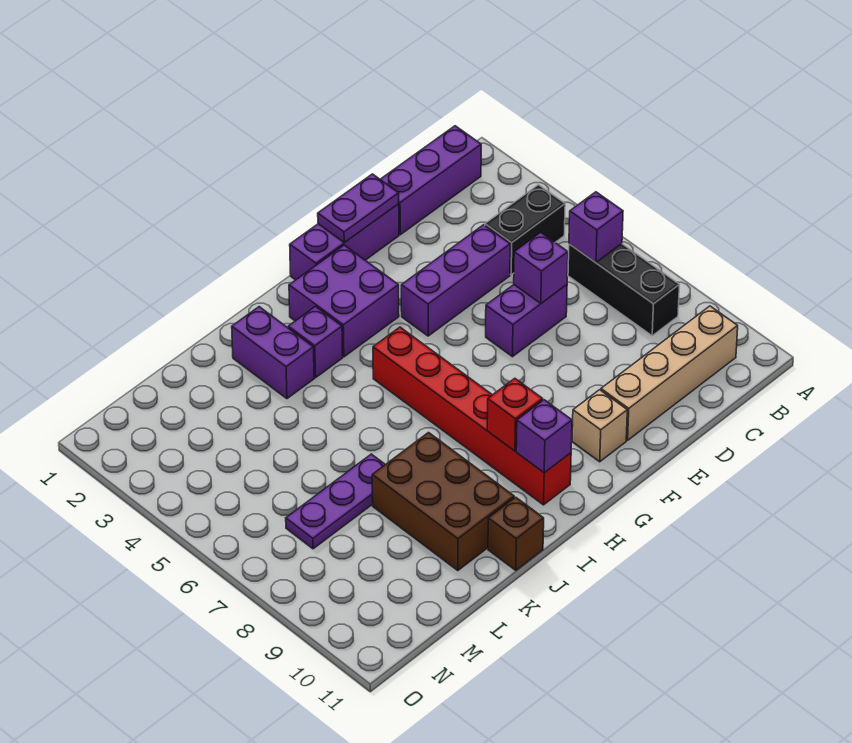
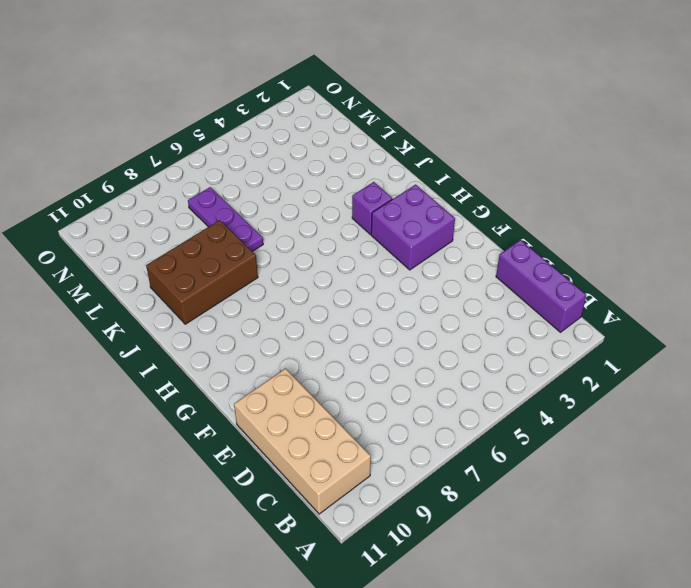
tan 2x4 brick [234,369,371,514] -> tan 1x4 brick [601,306,738,440]
none -> black 1x2 brick [485,185,565,275]
none -> black 1x3 brick [568,244,679,336]
none -> purple 1x3 brick [401,225,510,336]

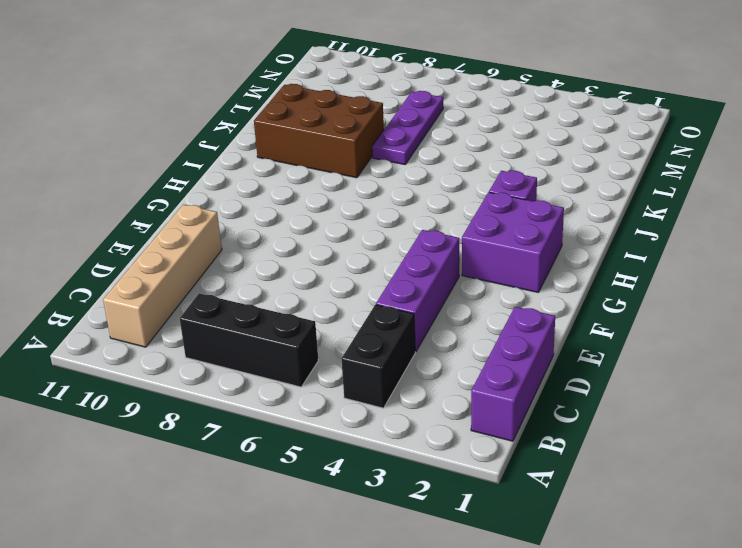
none -> purple 1x2 brick [486,285,567,357]
none -> purple 1x3 brick [290,204,399,280]
none -> tan 1x1 brick [572,390,627,462]

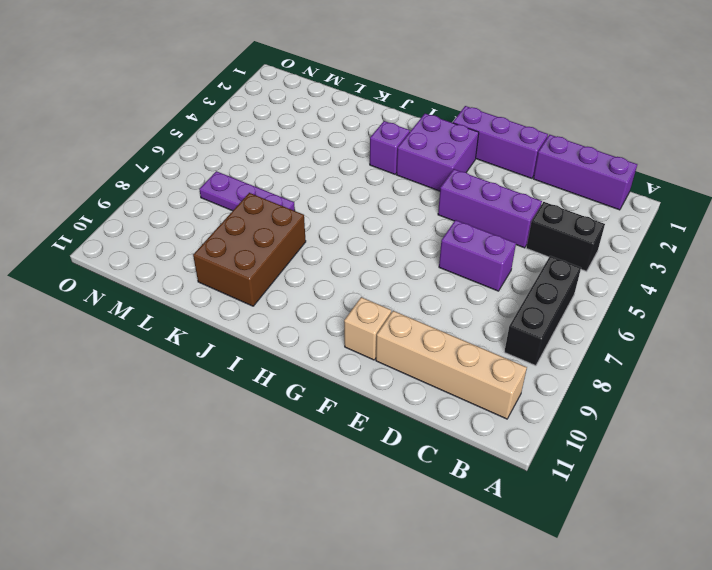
none -> red 1x6 brick [373,327,571,505]
none -> purple 1x2 brick [232,307,314,399]
none -> brown 1x1 brick [488,497,544,570]

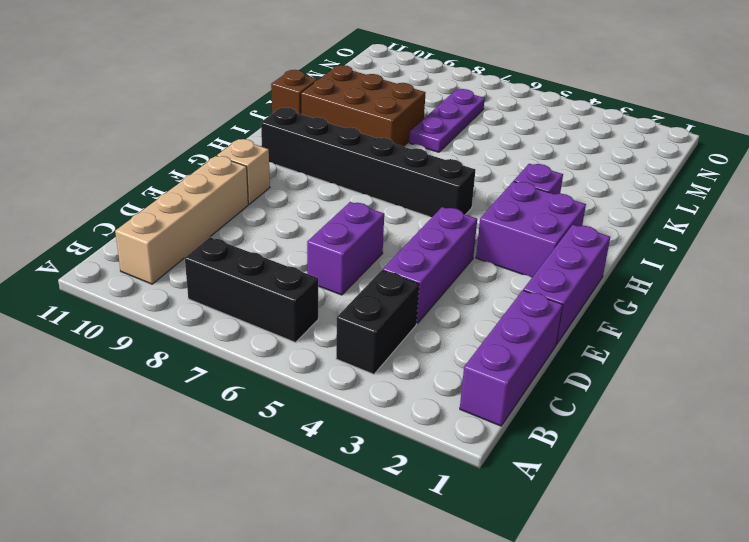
black 1x6 brick [261,107,475,217] -> red 1x6 brick [373,327,571,505]
none -> purple 1x2 brick [232,307,314,399]
none -> purple 1x1 brick [569,192,623,262]
none -> purple 1x1 brick [514,232,568,303]

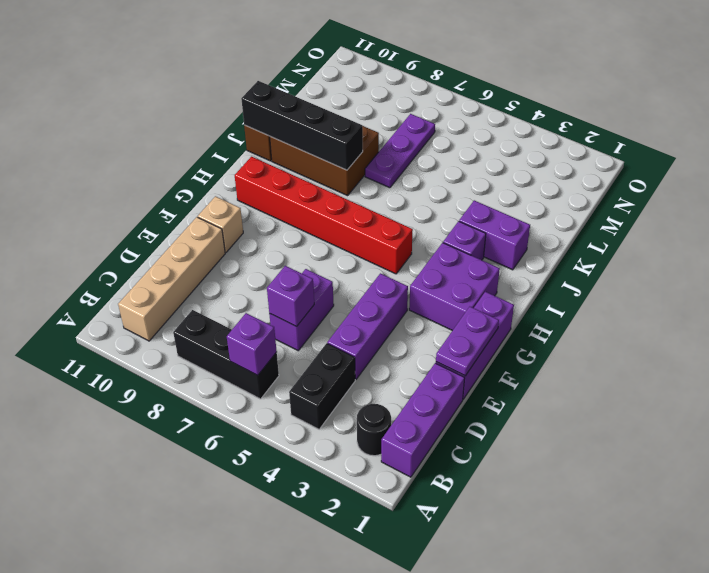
black 1x1 round brick [357,404,391,456] -> none
black 1x4 brick [241,81,363,170] -> none
none -> red 1x1 brick [487,378,543,451]
none -> purple 1x1 brick [516,400,572,473]

